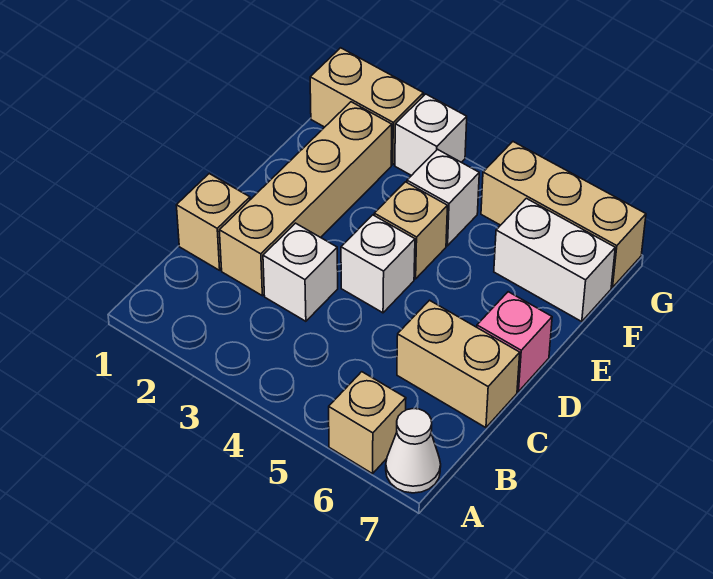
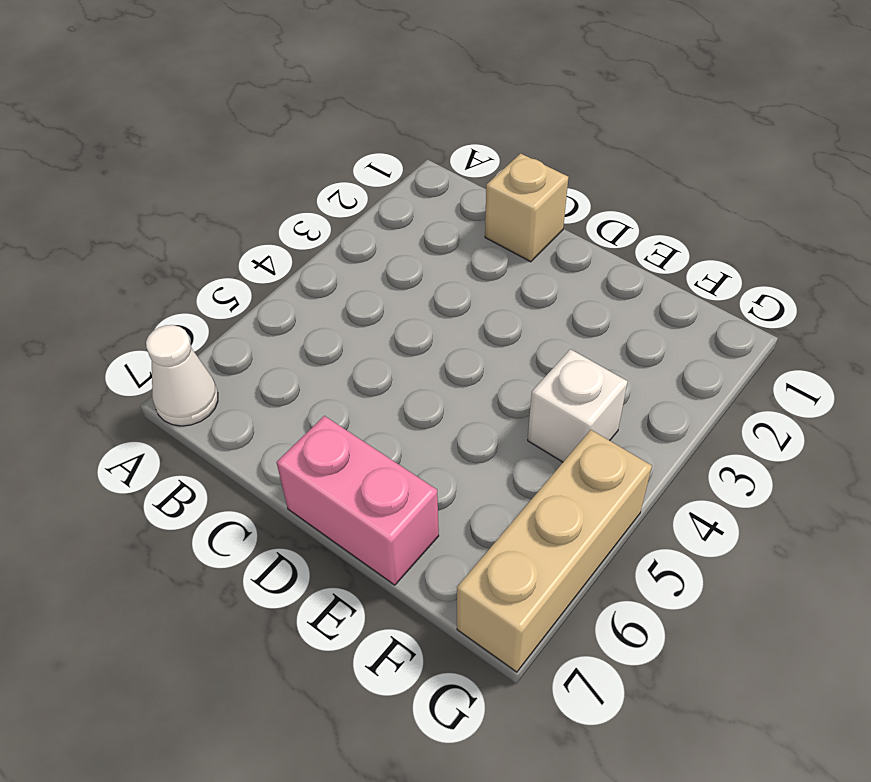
pink 1x2 brick [277,416,439,585] -> pink 1x1 brick [477,292,552,392]
none -> tan 1x1 brick [329,372,406,474]
none -> tan 1x4 brick [219,102,392,296]
none -> white 1x1 brick [263,223,338,321]

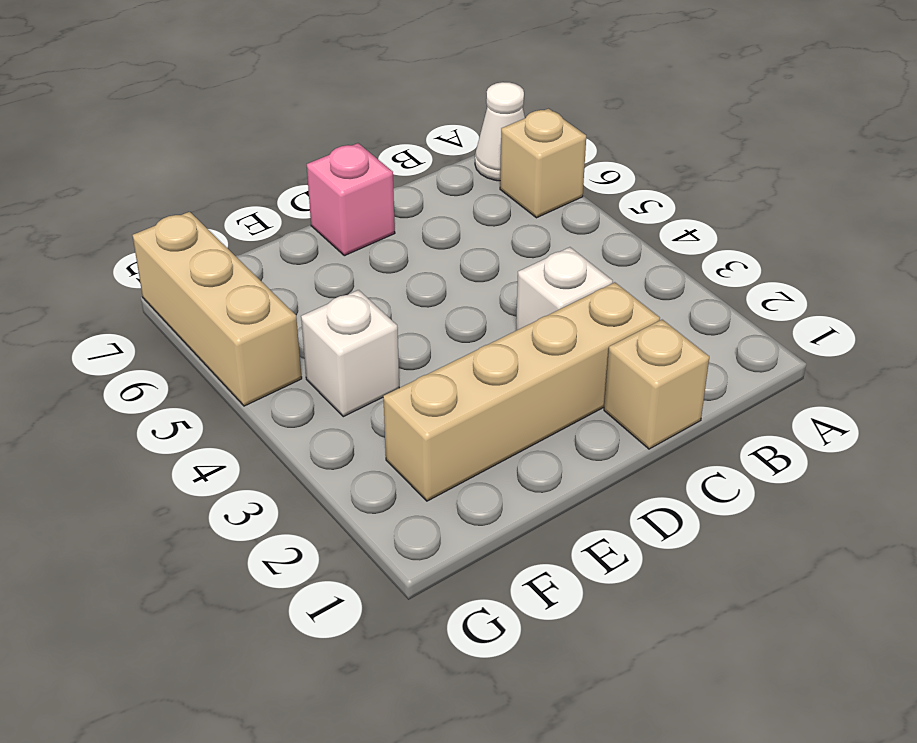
none -> tan 1x2 brick [397,300,520,428]
none -> white 1x1 brick [341,215,415,313]
none -> tan 1x1 brick [374,182,447,279]

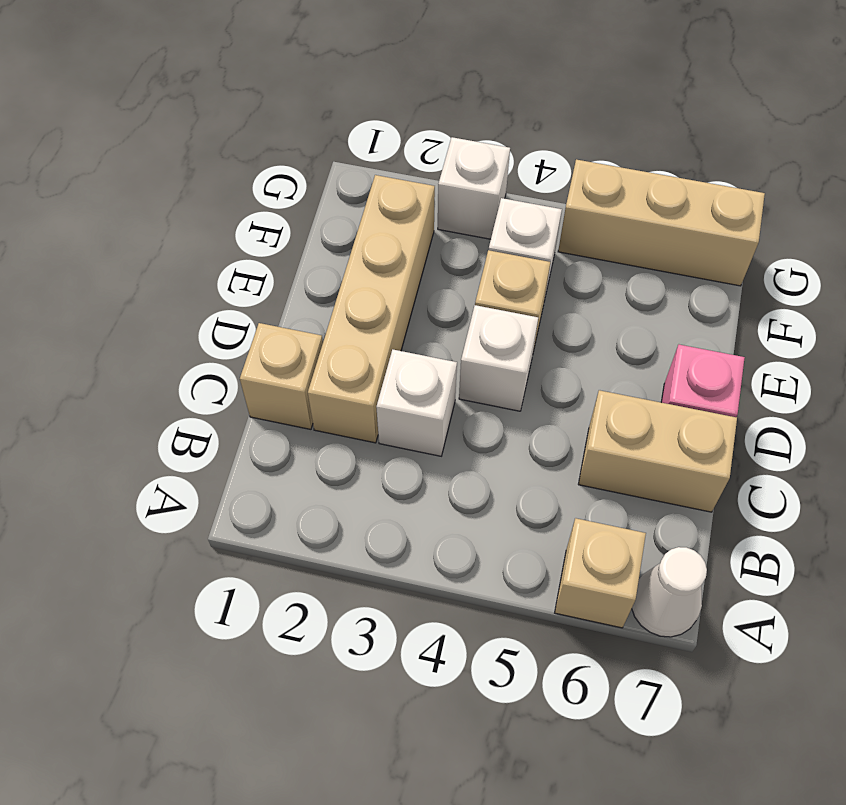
none -> white 1x2 brick [494,198,615,322]
none -> tan 1x2 brick [310,48,423,165]

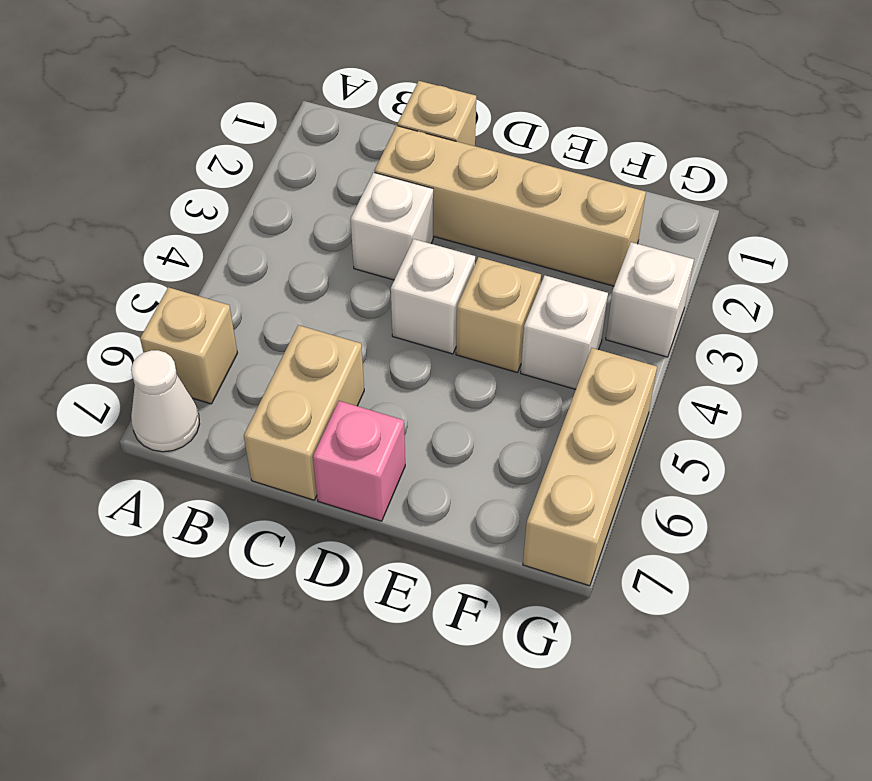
none -> white 1x2 brick [494,198,615,322]
none -> tan 1x2 brick [310,48,423,165]

